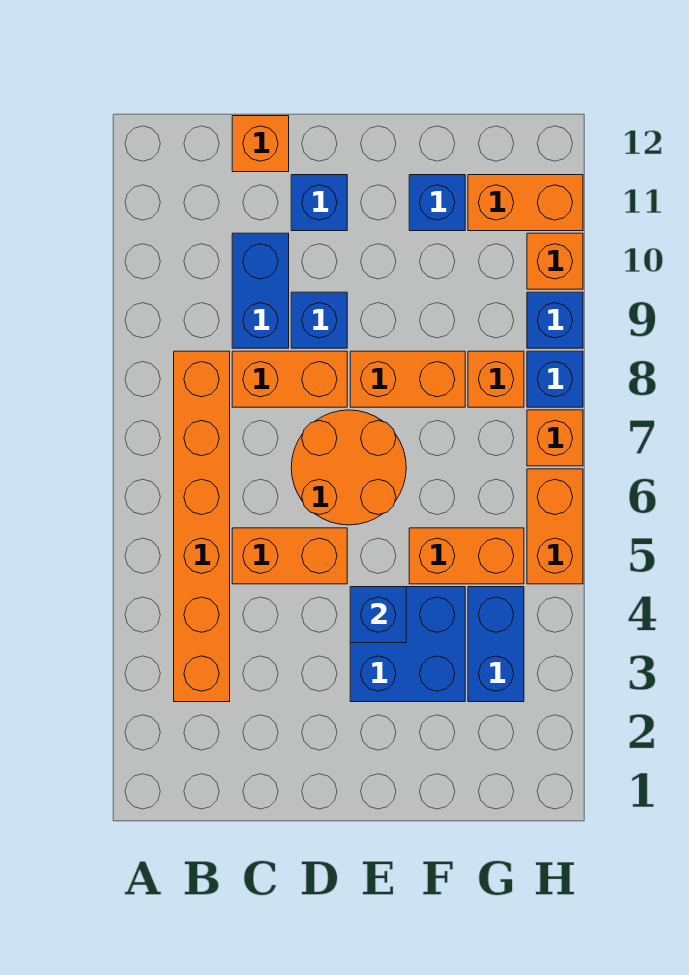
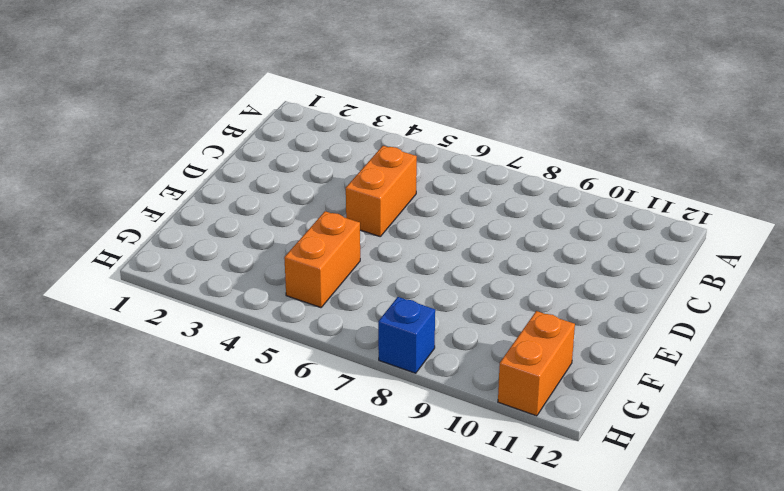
none -> orange 1x6 brick [174,351,230,702]
none -> orange 1x2 brick [232,351,347,407]
none -> blue 1x2 brick [232,233,289,348]

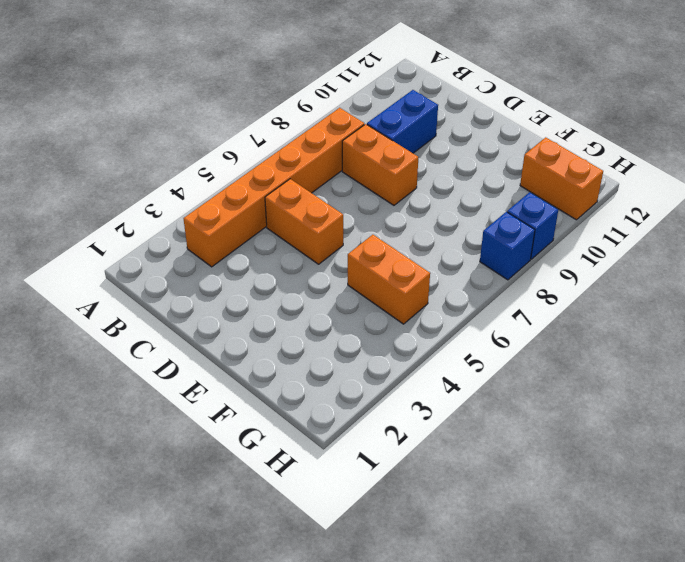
none -> orange 1x1 brick [232,116,289,172]
none -> orange 2x2 round brick [291,410,406,525]
none -> blue 1x1 brick [291,292,347,348]

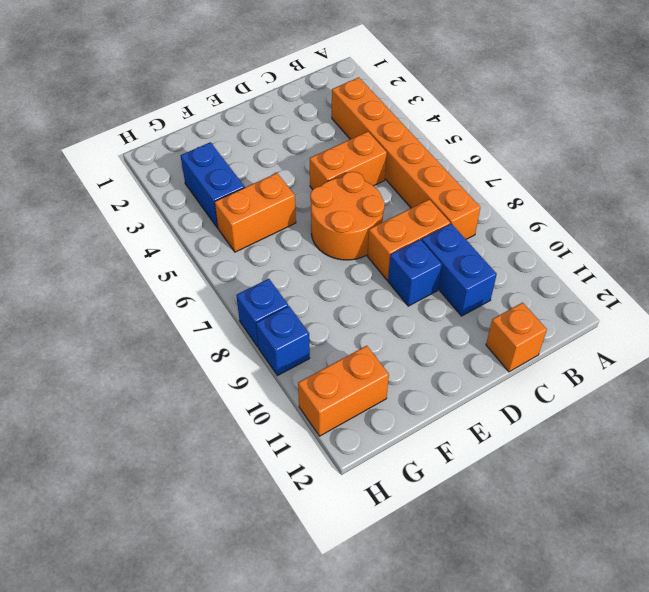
none -> blue 1x1 brick [291,175,347,231]
none -> blue 2x2 brick [350,587,465,702]
none -> orange 1x2 brick [350,351,465,407]

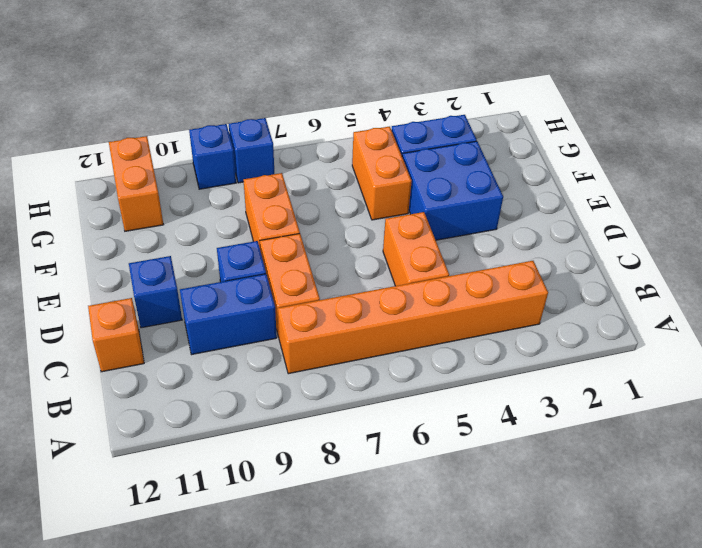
none -> orange 2x2 round brick [291,410,406,525]
none -> blue 1x1 brick [409,175,465,231]
none -> orange 1x1 brick [468,351,524,407]

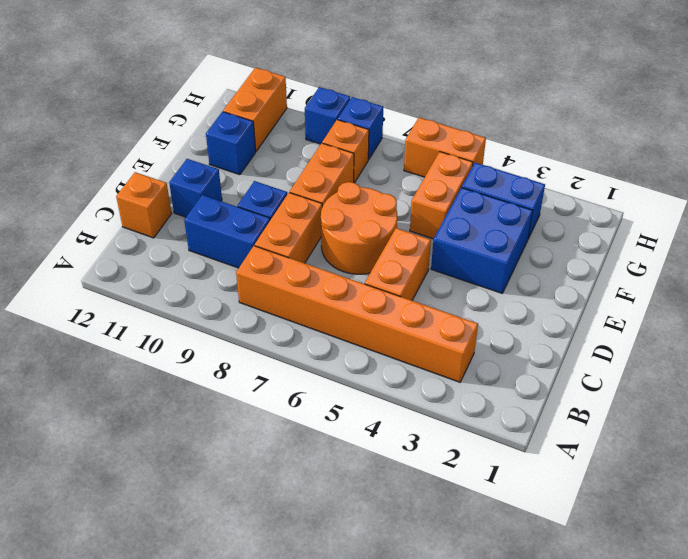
none -> orange 1x1 brick [527,410,583,466]
none -> orange 1x1 brick [527,233,583,289]
none -> blue 1x1 brick [350,587,406,643]

